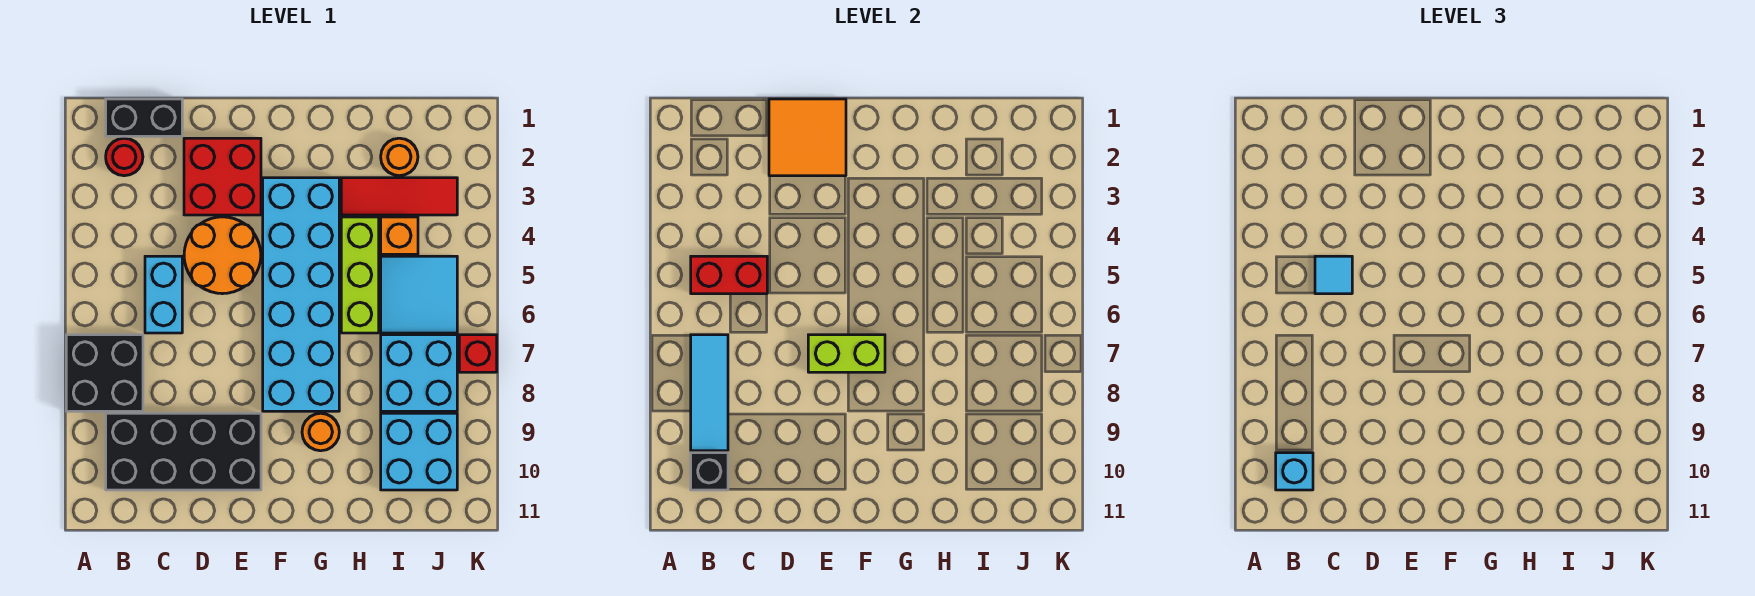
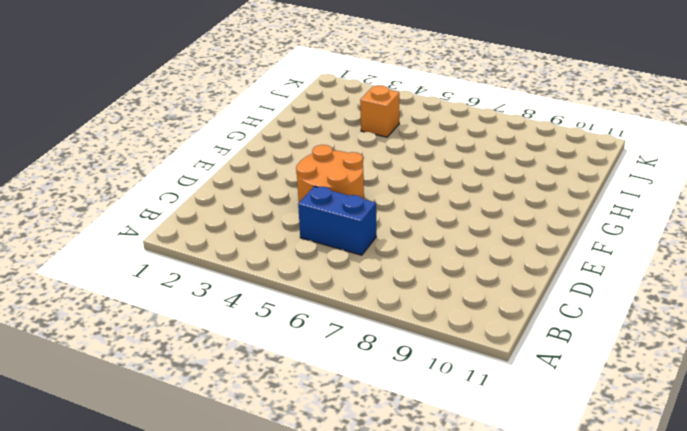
blue 1x2 brick [298,186,376,255] -> cyan 1x2 brick [145,256,182,333]
none -> black 2x2 brick [66,335,143,411]
none -> black 1x2 brick [106,99,182,136]
none -> red 1x1 round brick [106,138,143,176]

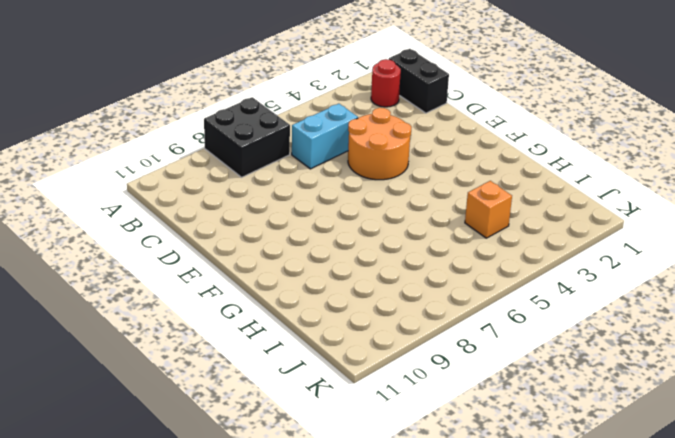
none -> black 2x4 brick [106,413,261,490]
none -> red 2x2 brick [184,138,261,215]
none -> cyan 2x6 brick [263,178,339,411]

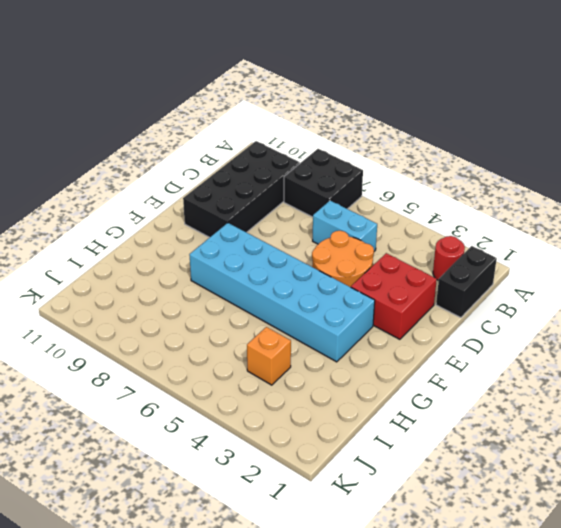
none -> orange 1x1 round brick [302,413,339,451]
none -> red 1x3 tile [341,178,457,215]
none -> lime 1x3 brick [341,217,379,333]

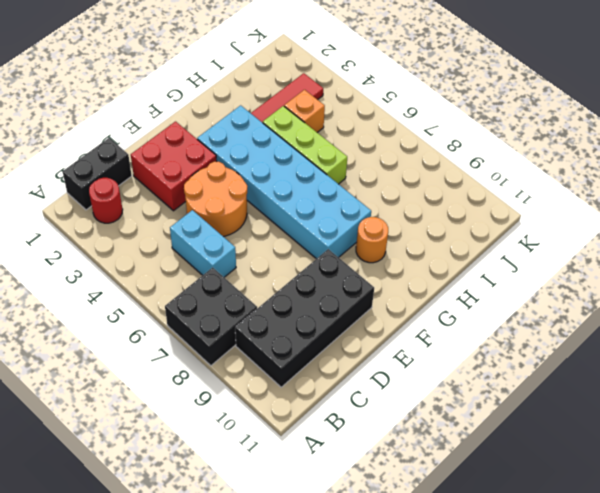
none -> orange 1x1 round brick [381,138,418,176]
none -> cyan 2x2 tile [381,256,457,333]
none -> cyan 2x2 brick [381,335,457,411]

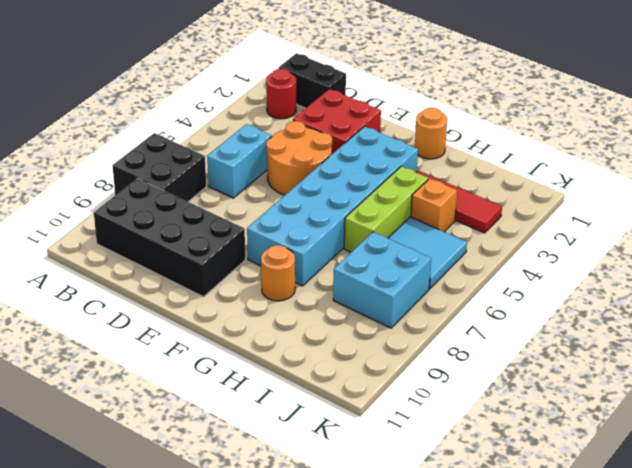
orange 1x1 round brick [415,108,447,159] -> orange 1x1 round brick moved to [381,138,418,176]
none -> cyan 2x2 brick [381,413,457,490]
none -> red 1x1 brick [459,335,497,372]
none -> red 1x2 brick [691,256,767,294]

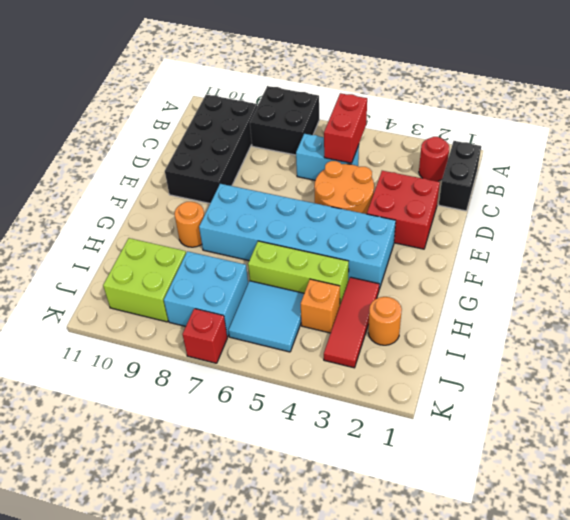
lime 2x2 brick [103,238,186,322] -> cyan 2x2 brick [381,413,457,490]
none -> cyan 1x3 tile [691,335,728,451]
none -> black 1x1 brick [691,453,728,490]
none -> orange 2x2 tile [769,99,846,176]

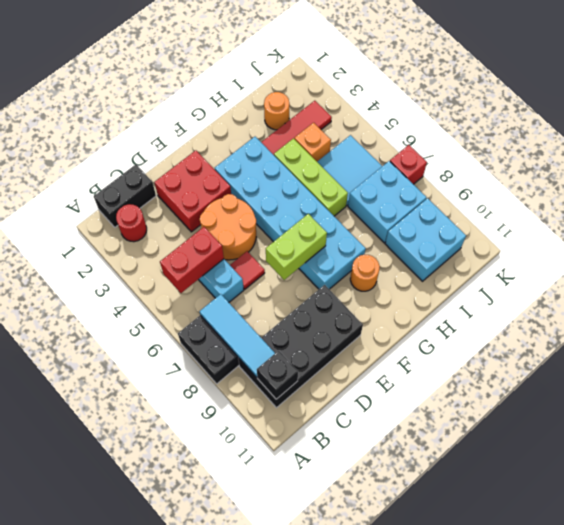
red 1x1 tile [230,251,265,289] -> none
none -> orange 2x2 tile [769,99,846,176]
none -> cyan 1x1 brick [1276,453,1313,490]
none -> cyan 1x1 tile [1315,256,1352,294]

